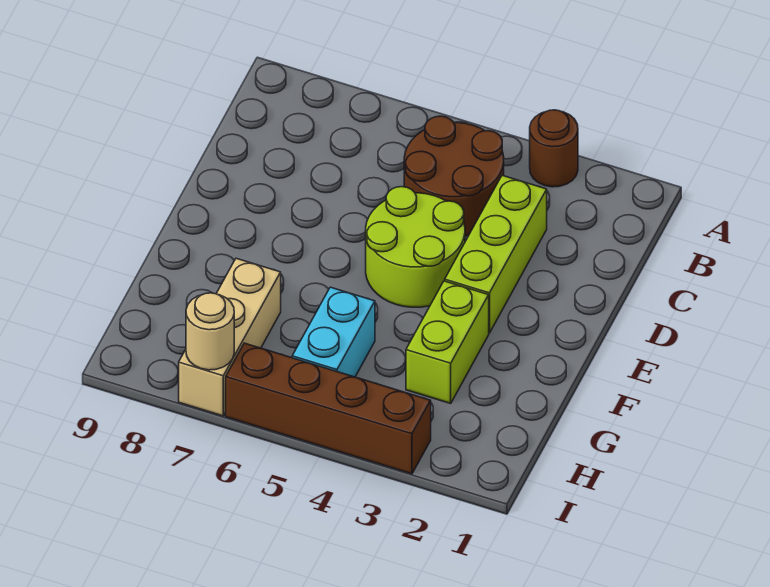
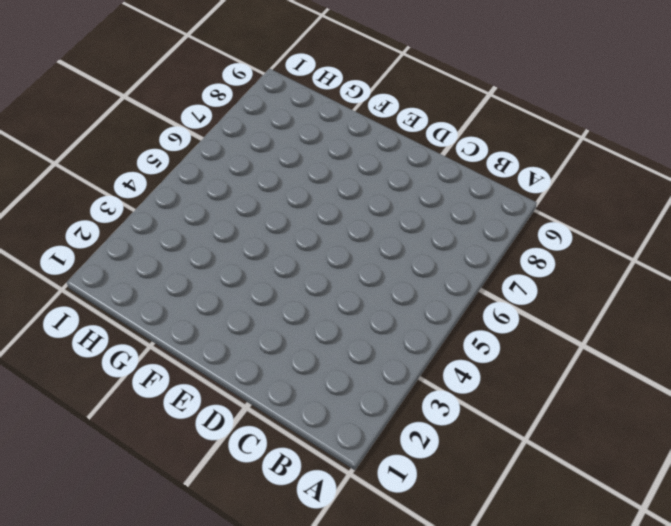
none -> brown 1x1 round brick [530,110,578,187]
none -> brown 2x2 round brick [404,116,504,236]

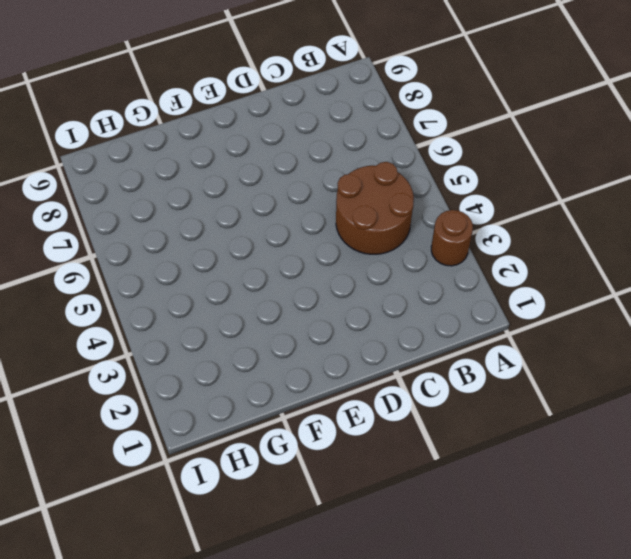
none -> lime 1x3 brick [445,175,547,333]
none -> lime 2x2 round brick [366,187,465,307]

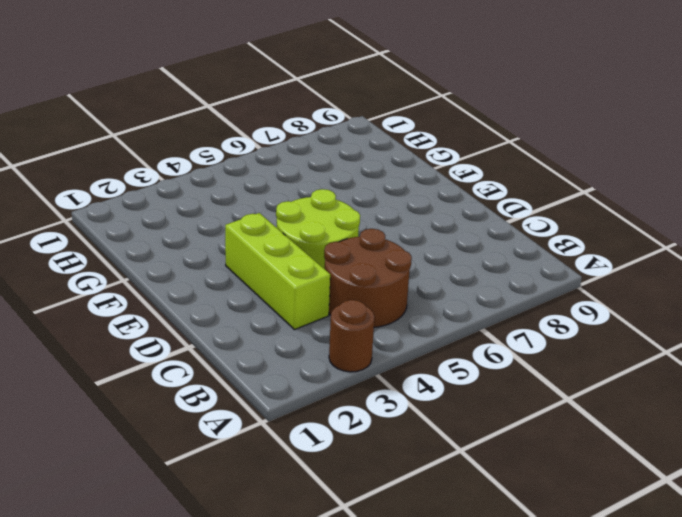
none -> lime 1x2 brick [406,281,489,403]
none -> cyan 1x2 brick [292,287,375,377]

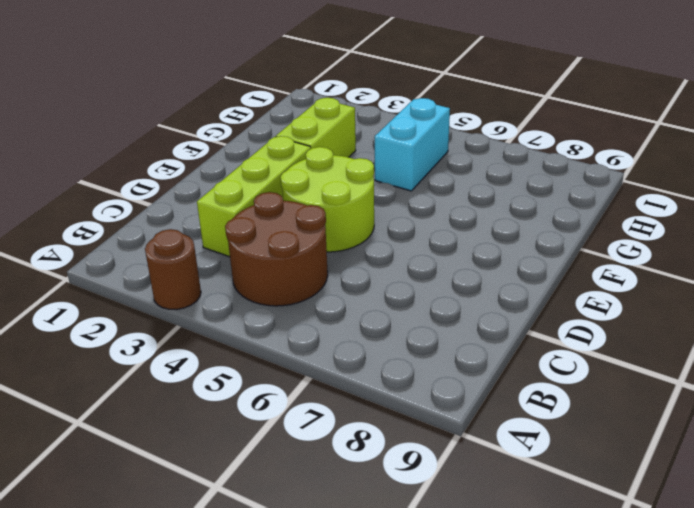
none -> tan 1x3 brick [179,258,281,416]
none -> brown 1x4 brick [226,343,431,474]

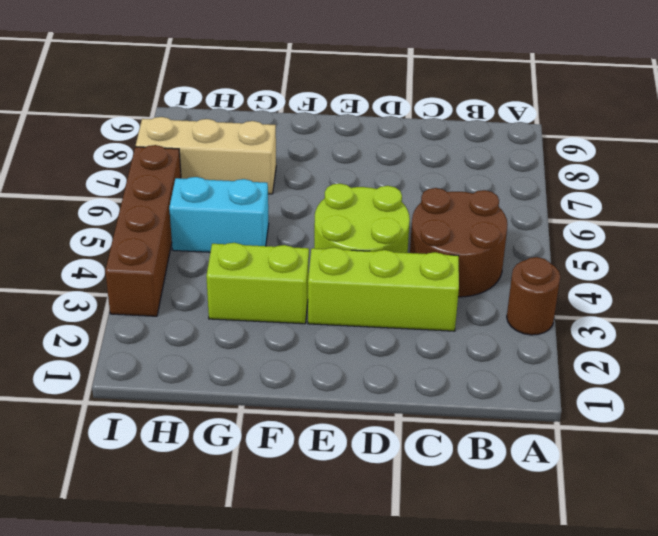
none -> tan 1x1 round brick [186,293,234,370]

